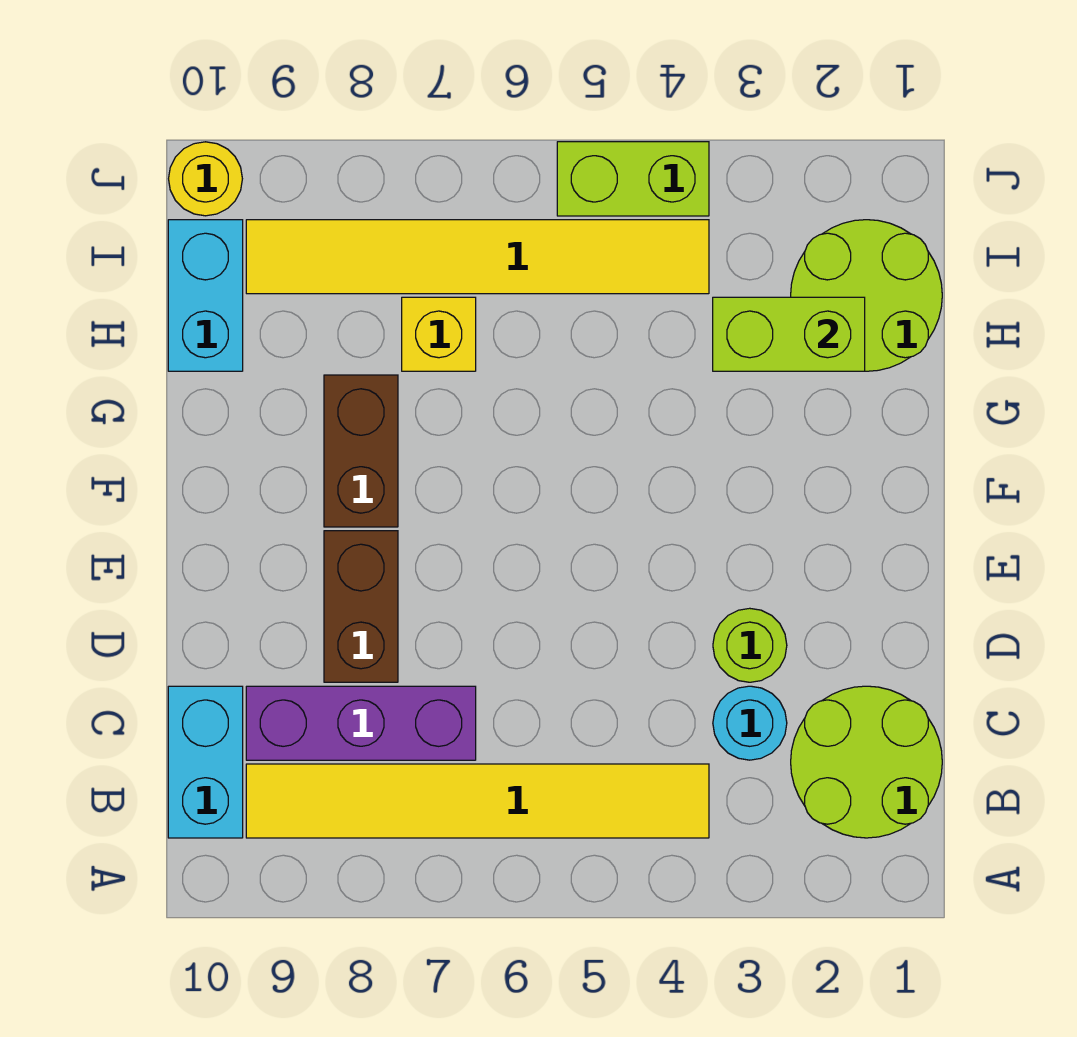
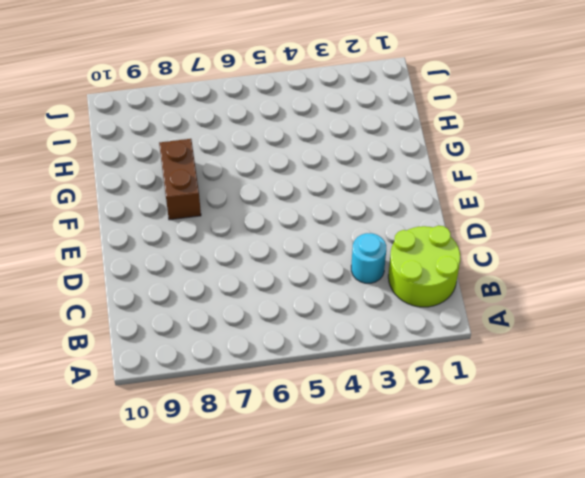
none -> yellow 1x6 tile [246,764,709,838]
none -> cyan 1x2 brick [168,686,243,838]
none -> purple 1x3 brick [246,686,476,760]

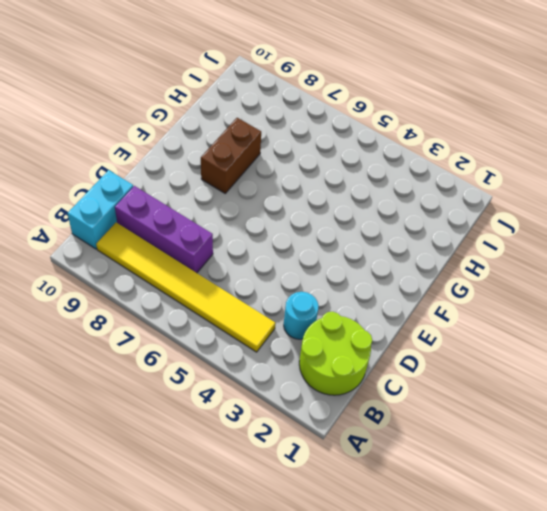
none -> lime 1x1 round brick [713,608,787,682]
none -> brown 1x2 brick [324,531,398,682]
none -> lime 2x2 round brick [791,220,942,371]

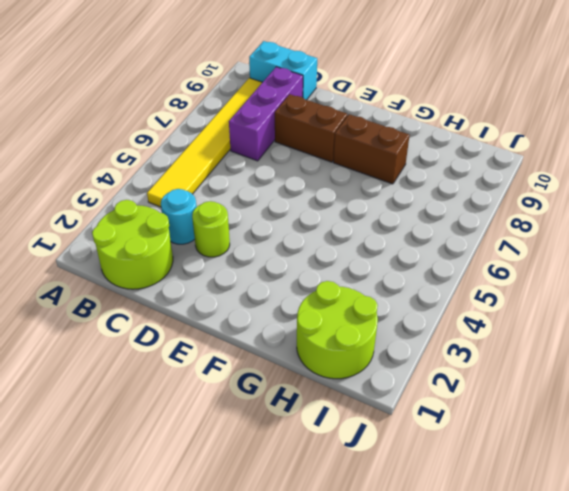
none -> yellow 1x1 brick [402,297,476,371]
none -> cyan 1x2 brick [168,220,243,371]
none -> yellow 1x6 tile [246,220,709,294]

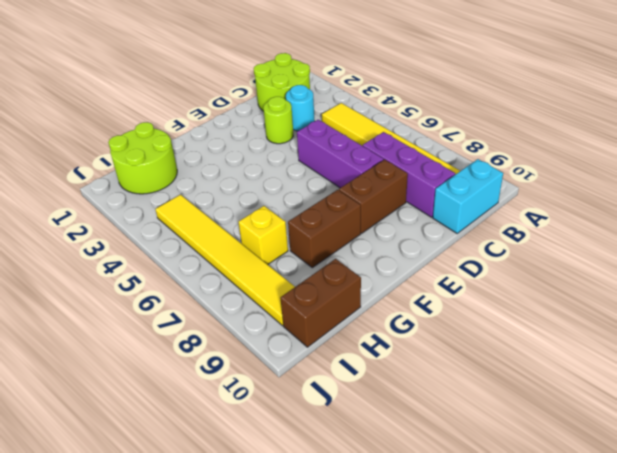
purple 1x3 brick [297,120,384,188] -> none
brown 1x2 brick [281,259,361,347] -> cyan 1x2 brick [168,220,243,371]
none -> lime 1x2 brick [557,142,709,216]
none -> yellow 1x1 round brick [169,142,242,216]
none -> lime 1x2 brick [713,297,865,371]

